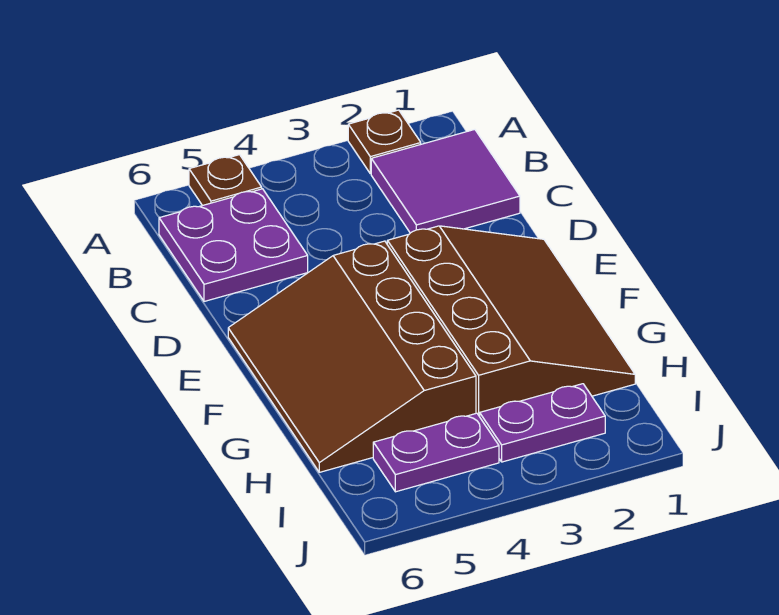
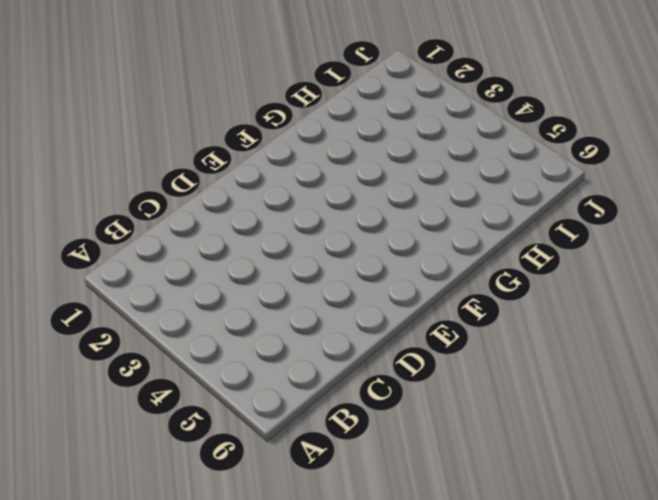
none -> brown 1x1 plate [348,110,421,174]
none -> brown 1x1 plate [189,155,262,206]

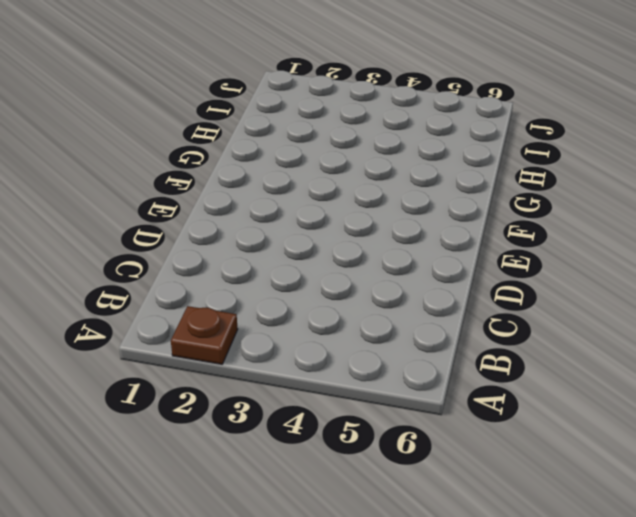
none -> brown 1x1 plate [189,155,262,206]
none -> purple 2x2 tile [371,130,520,233]

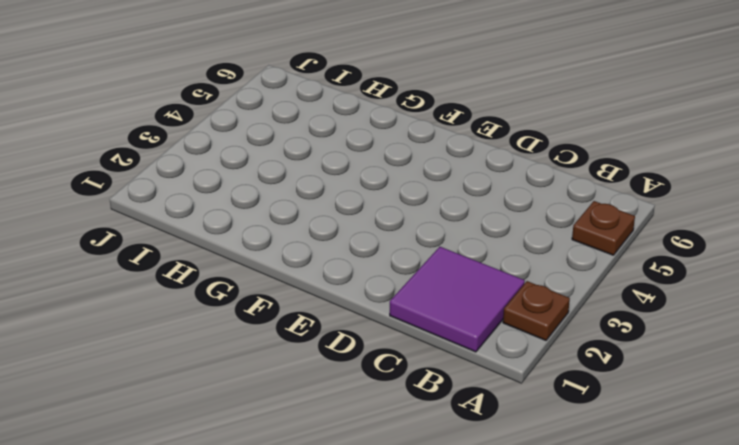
none -> purple 2x2 plate [159,189,308,301]
none -> brown 3x4 slope [387,226,635,417]

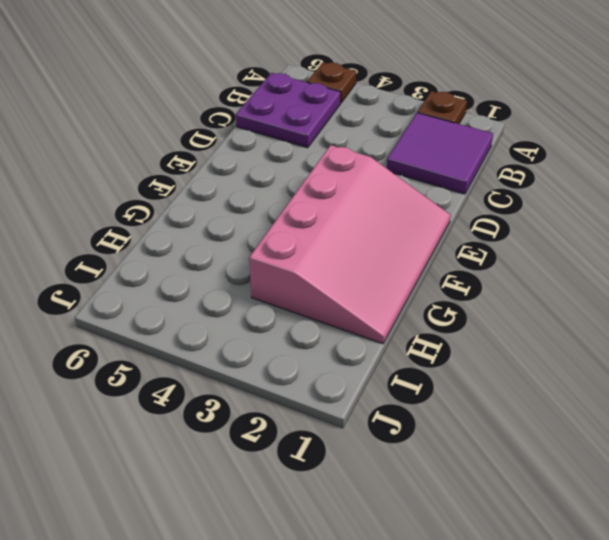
pink 3x4 slope [249,145,451,344] -> brown 3x4 slope [387,226,635,417]
none -> brown 3x4 slope [228,241,476,472]
none -> purple 1x2 plate [480,384,605,462]

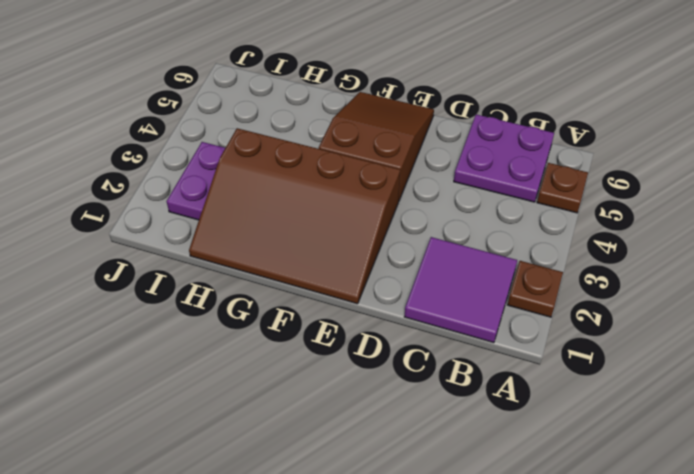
brown 2x3 slope [319,92,434,202] -> brown 3x4 slope [228,241,476,472]
none -> purple 1x2 plate [373,413,499,492]

